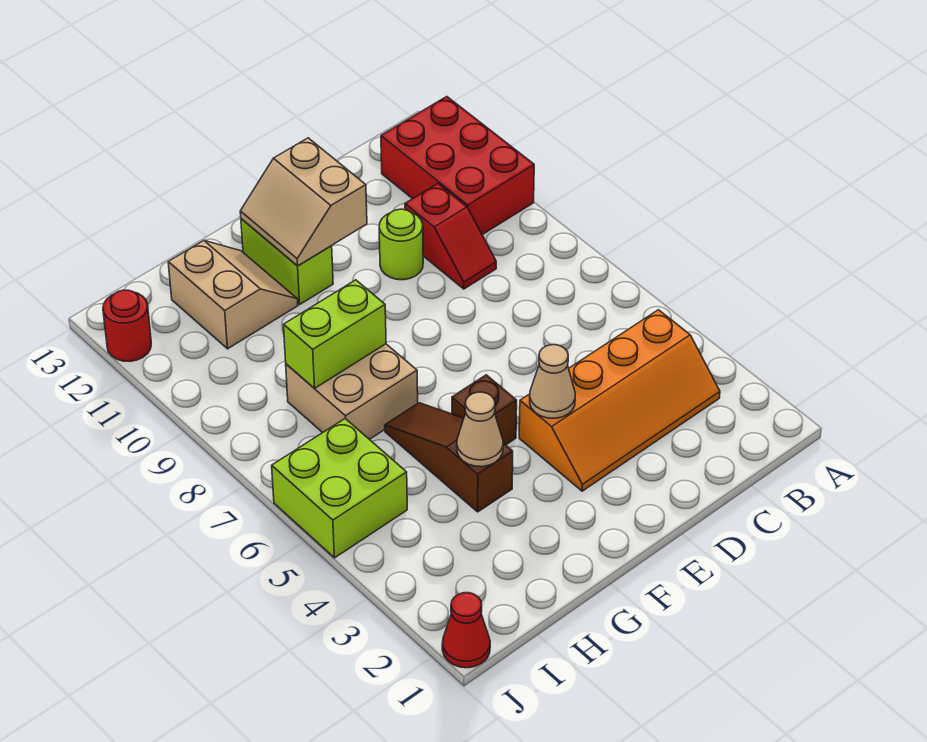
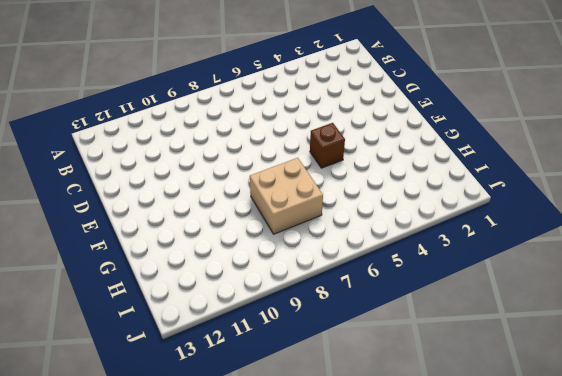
none -> red 2x3 brick [381,97,534,235]
none -> orange 2x4 slope [519,310,720,491]
none -> red 1x2 slope [405,184,496,289]

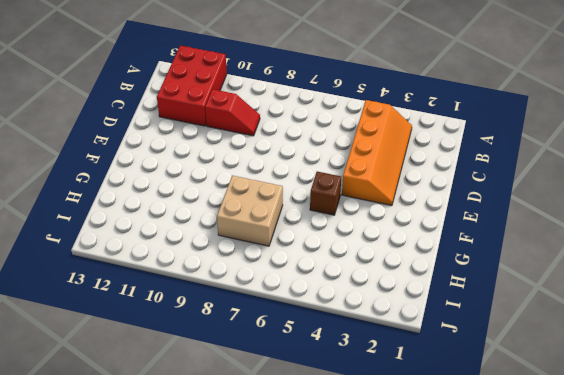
red 2x3 brick [157,46,227,126] -> red 2x3 brick turned to [381,97,534,235]
none -> lime 1x1 round brick [379,209,423,280]
none -> lime 1x2 brick [241,219,333,304]
none -> brown 1x3 slope [385,403,513,512]

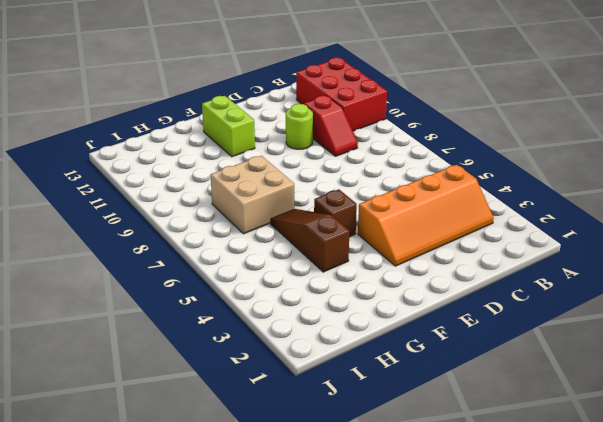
none -> tan 2x2 slope [168,240,298,349]
none -> lime 2x2 brick [272,419,407,558]
none -> red 1x1 cone [442,593,490,668]

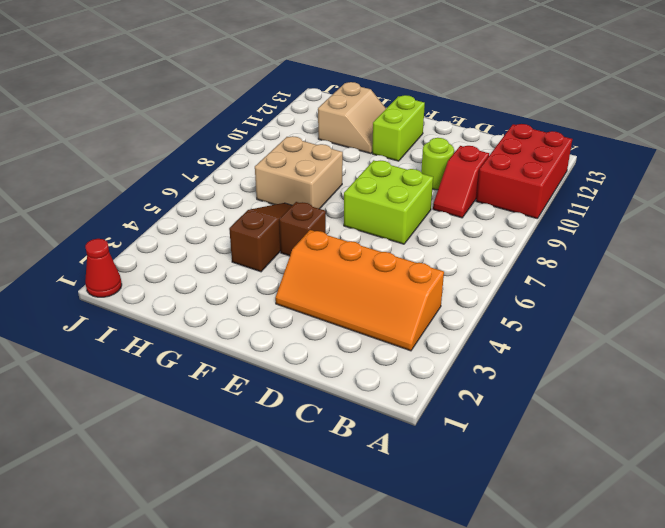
lime 2x2 brick [344,160,433,244] -> lime 2x2 brick moved to [272,419,407,558]
none -> red 1x1 round brick [103,290,151,361]
none -> tan 1x1 cone [530,345,575,418]
none -> tan 2x2 slope [240,138,367,266]

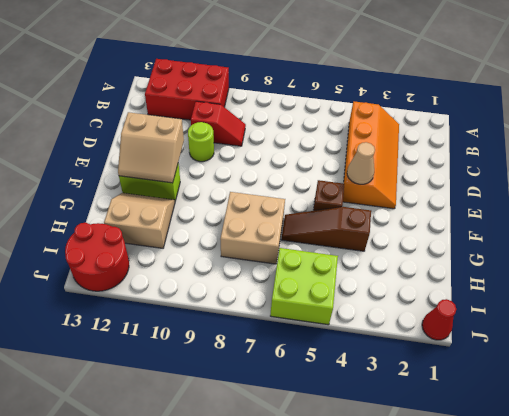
red 2x2 round brick [65,223,129,291] -> red 1x1 round brick [103,290,151,361]
none -> tan 1x1 cone [457,392,503,467]
none -> lime 1x2 brick [284,280,386,389]

